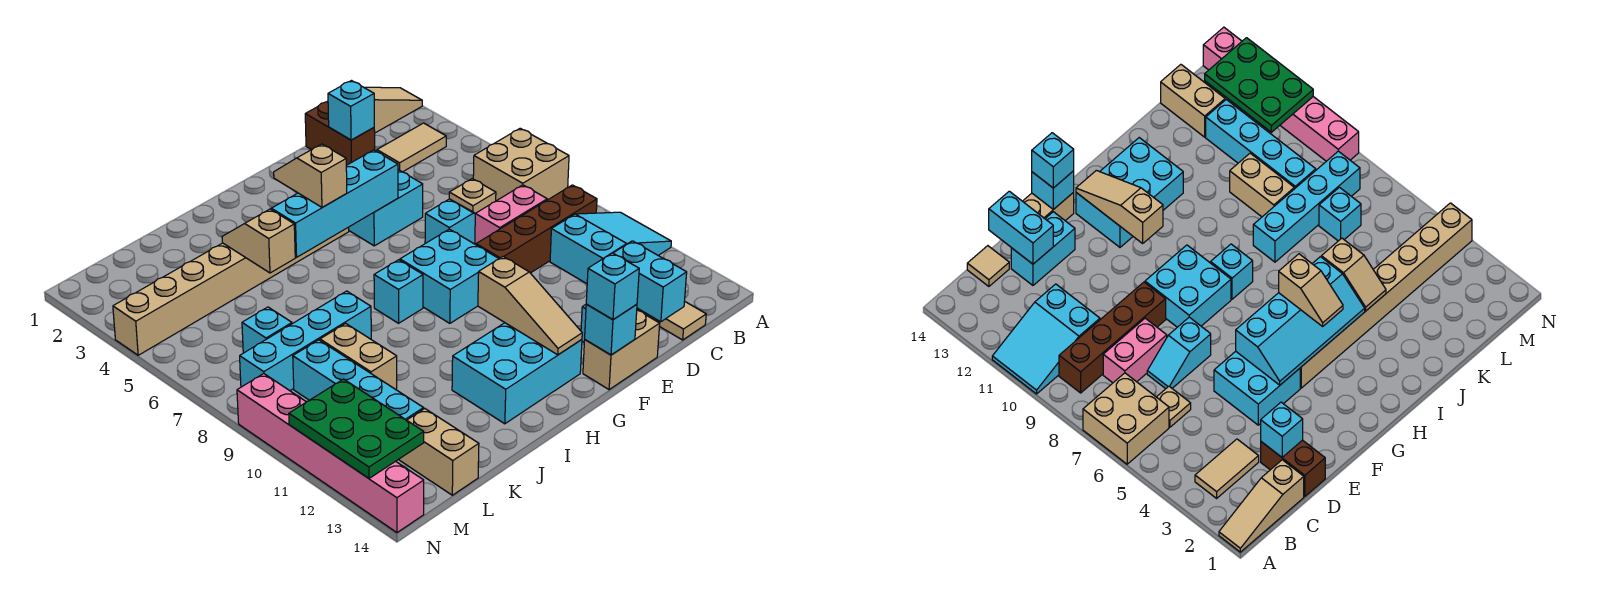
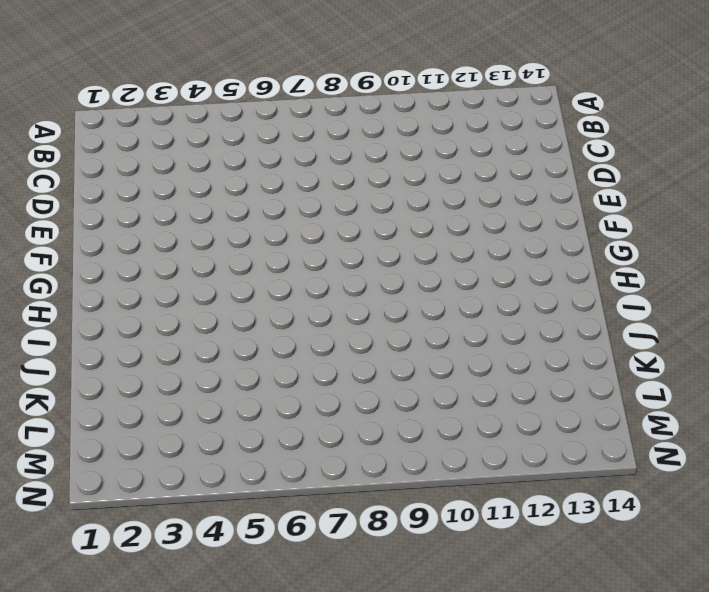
none -> tan 1x3 slope [364,87,422,133]
none -> tan 2x2 brick [473,128,569,201]
none -> cyan 2x3 slope [550,212,671,284]
none -> tan 1x2 tile [377,123,446,172]

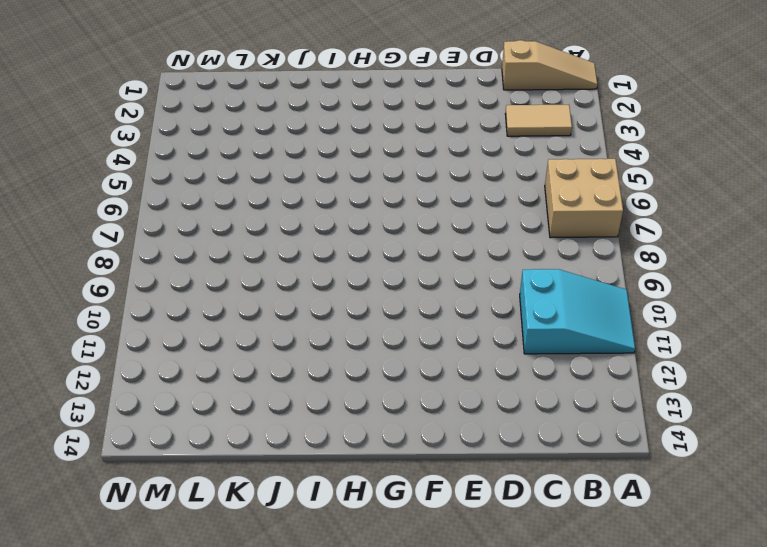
none -> brown 1x4 brick [476,185,597,273]
none -> tan 1x1 plate [449,179,496,213]
none -> pink 1x2 brick [475,185,547,245]
none -> tan 1x1 tile [657,301,706,340]

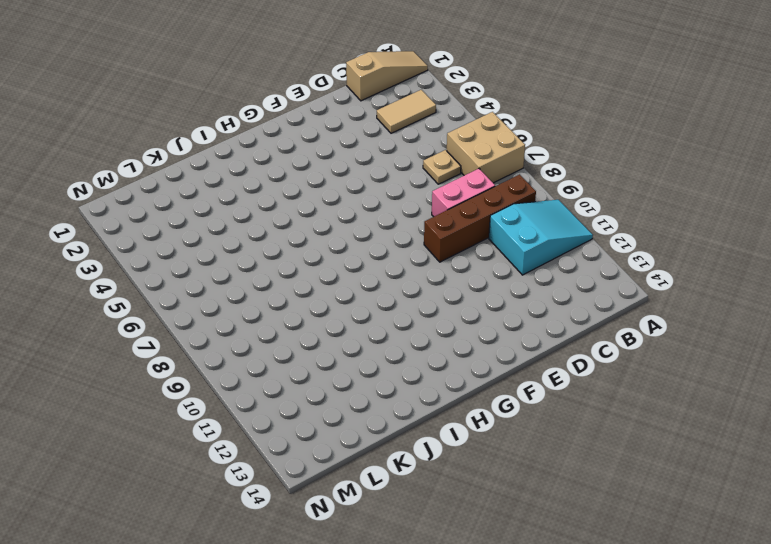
none -> tan 1x1 tile [657,301,706,340]
none -> brown 1x2 brick [305,101,375,165]
none -> cyan 1x2 slope [425,199,475,244]
none -> cyan 1x2 brick [1011,212,1075,285]

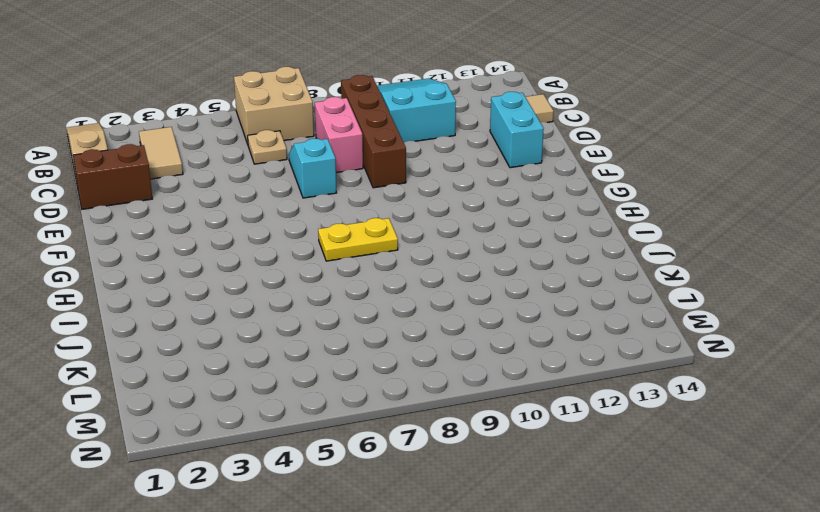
yellow 1x2 plate [318,218,398,261] -> cyan 1x1 brick [374,260,423,323]
none -> cyan 2x2 brick [349,170,423,246]
none -> tan 1x2 brick [583,310,660,390]
none -> cyan 2x2 brick [400,229,499,323]
none -> tan 1x8 brick [113,227,349,355]

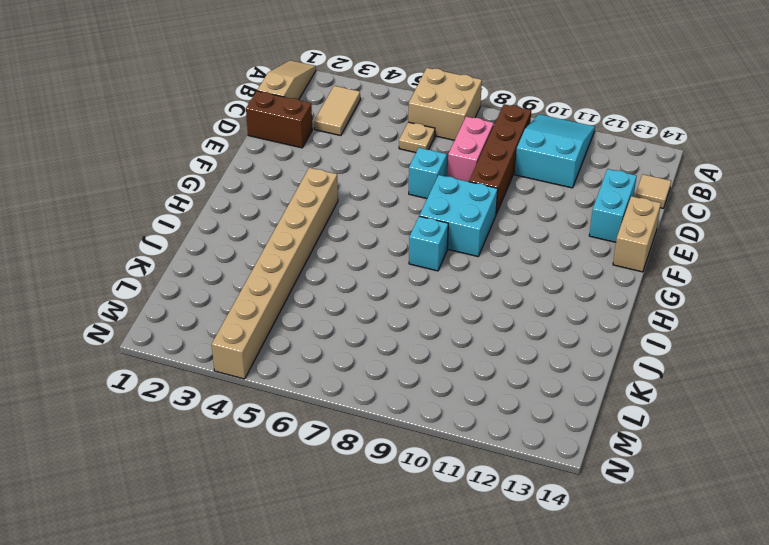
none -> cyan 2x2 brick [349,170,423,246]
none -> cyan 2x3 brick [452,323,582,424]
none -> cyan 1x4 brick [240,291,371,391]
none -> tan 1x2 brick [320,323,397,390]

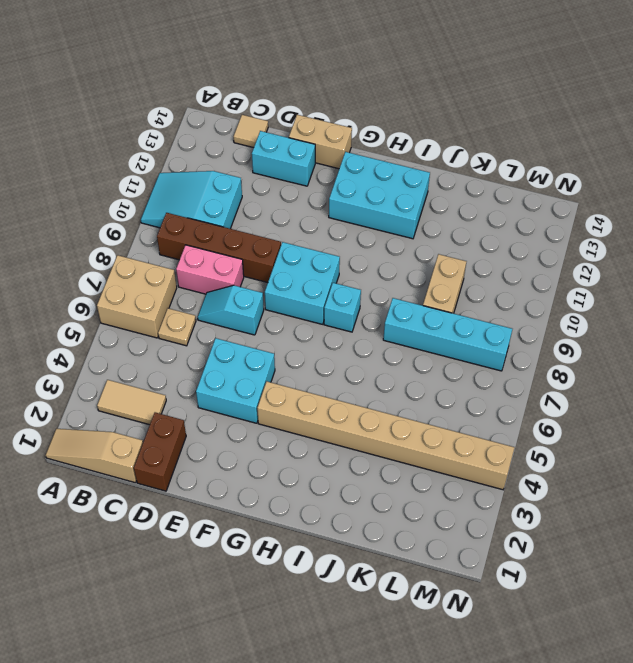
none -> cyan 1x1 brick [242,307,292,353]
none -> cyan 1x4 brick [293,340,424,420]
none -> tan 1x2 brick [399,409,479,495]
none -> pink 1x6 brick [237,374,424,532]

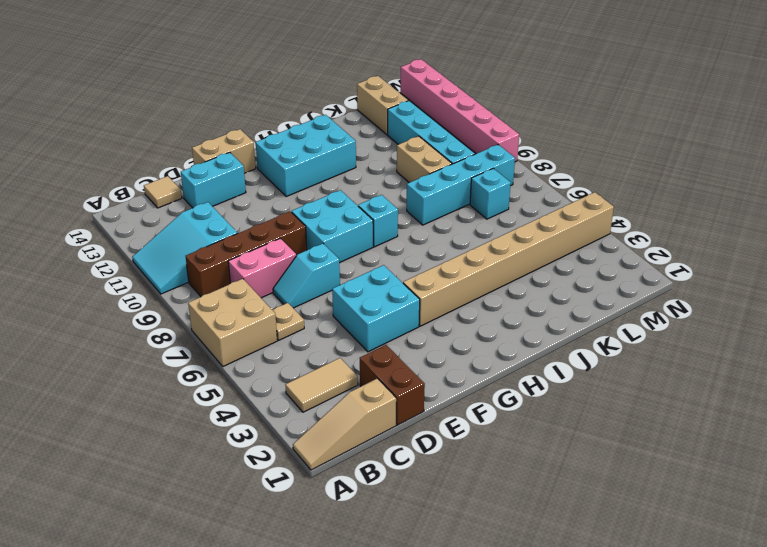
none -> cyan 1x1 brick [328,81,374,140]
none -> cyan 1x2 brick [614,241,687,322]
none -> cyan 2x4 slope [271,150,398,257]
none -> cyan 1x1 brick [585,304,637,355]

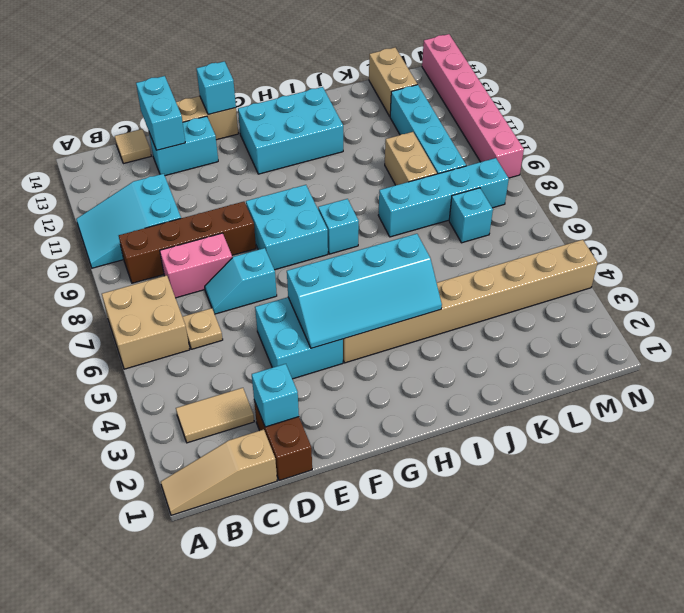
none -> tan 1x3 slope [478,257,582,355]
none -> tan 1x2 slope [222,209,295,273]
none -> green 2x3 plate [289,379,424,478]
none -> cyan 1x1 brick [586,253,639,320]

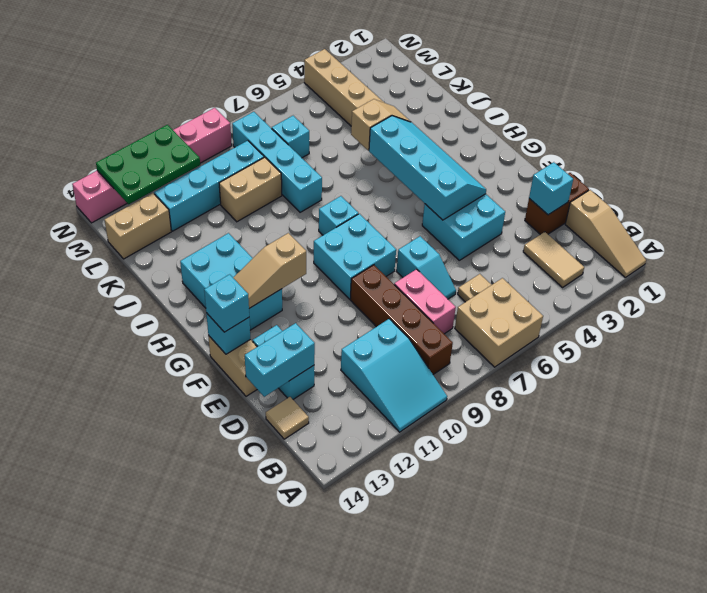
none -> tan 1x2 slope [274,144,347,207]

